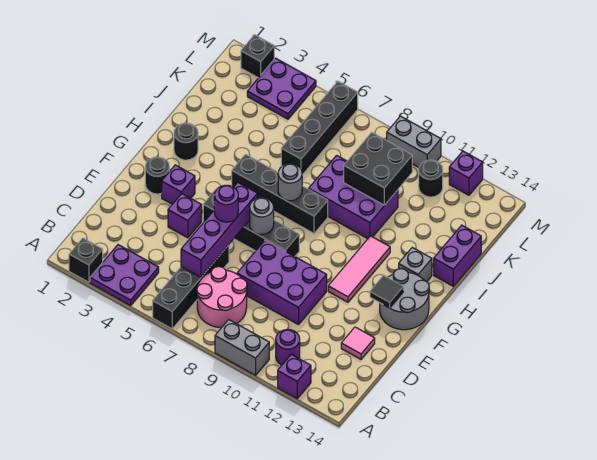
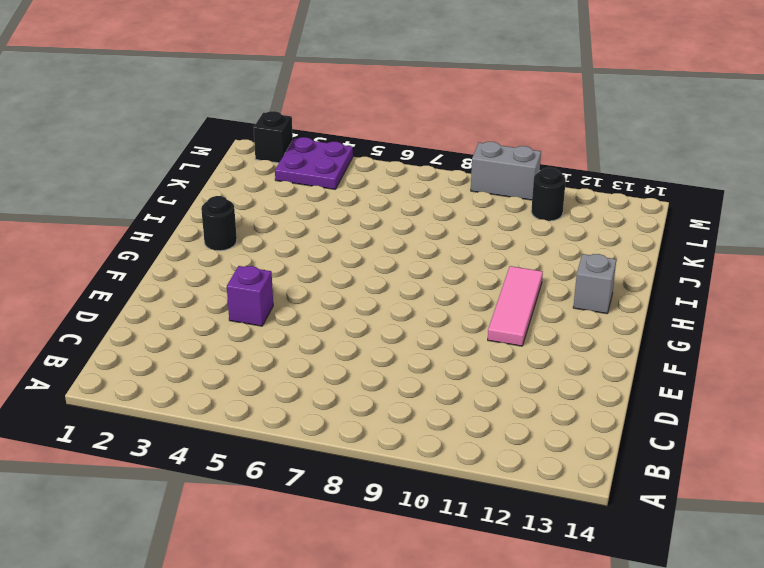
none -> black 1x1 brick [69,238,103,282]
none -> purple 2x2 plate [90,245,159,306]
none -> black 1x4 brick [153,245,229,329]
none -> grey 1x2 brick [215,320,269,375]

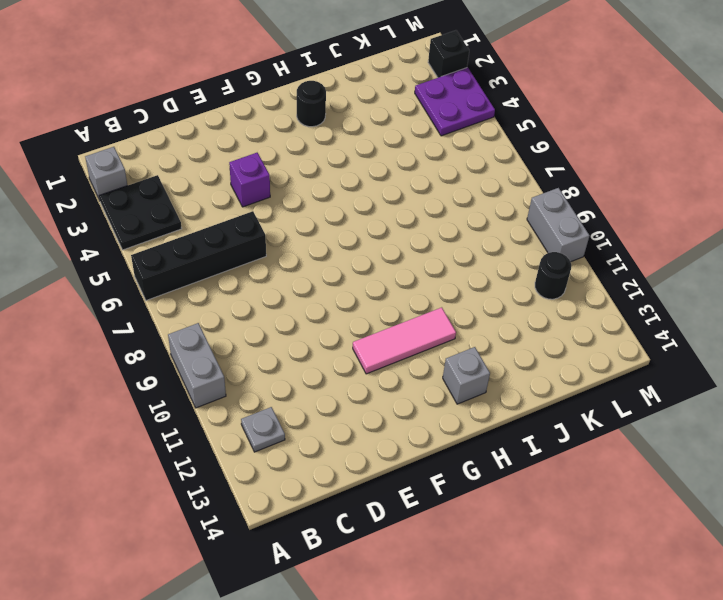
grey 1x1 brick [85,147,127,200] -> black 1x1 brick [69,238,103,282]
black 2x2 plate [99,175,182,250] -> purple 2x2 plate [90,245,159,306]
grey 1x1 plate [241,407,285,452] -> none
none -> purple 1x1 brick [278,354,311,399]
none -> pink 2x2 round brick [197,267,247,328]
none -> purple 1x1 round brick [276,330,300,365]
none -> purple 2x3 brick [237,240,327,325]

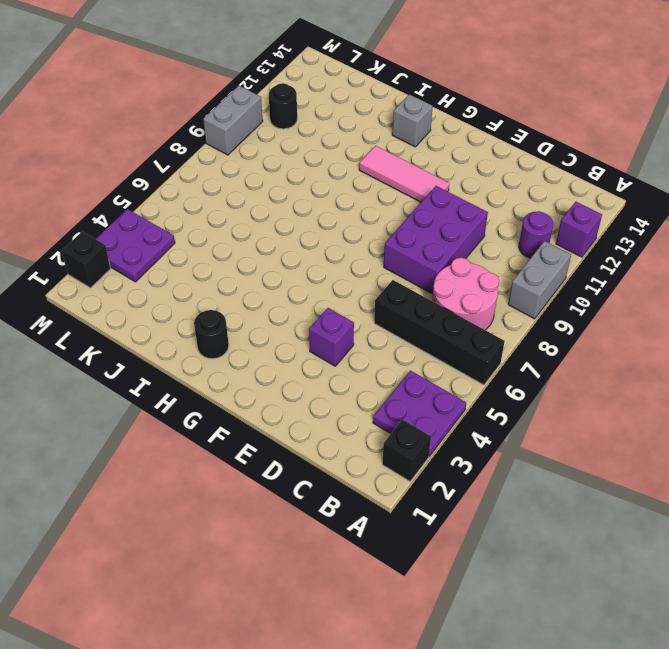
none -> pink 1x1 tile [341,327,375,359]
none -> black 1x1 round brick [145,157,169,194]
none -> purple 1x1 brick [162,165,195,204]
none -> black 1x4 brick [203,188,299,256]

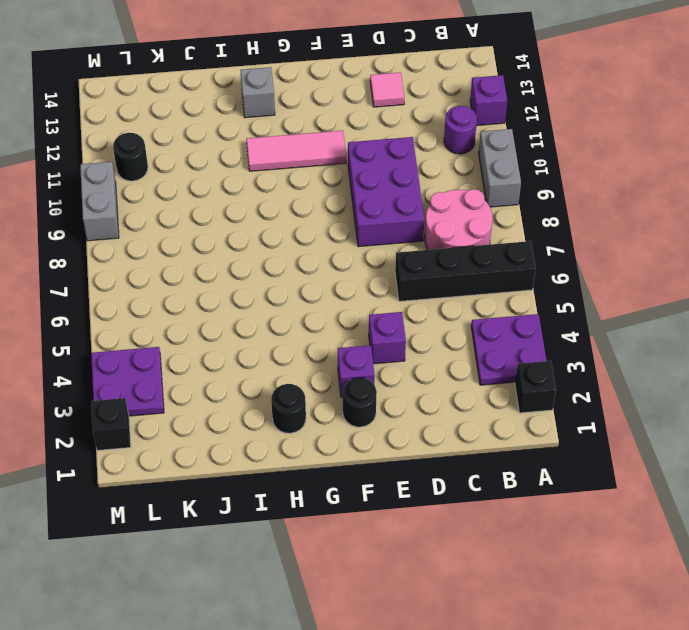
none -> black 1x4 brick [203,188,299,256]
none -> grey 2x2 round brick [380,269,429,330]
none -> black 1x4 brick [232,154,328,233]
none -> purple 2x3 brick [309,155,398,239]

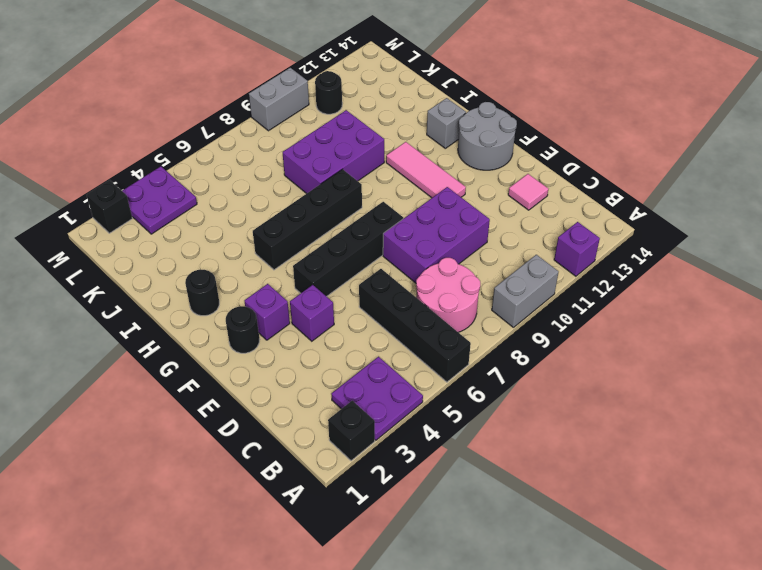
none -> purple 1x1 round brick [276,330,300,365]
none -> purple 1x2 brick [434,225,481,286]
none -> black 1x4 brick [281,81,358,175]
none -> purple 1x1 brick [449,151,483,195]

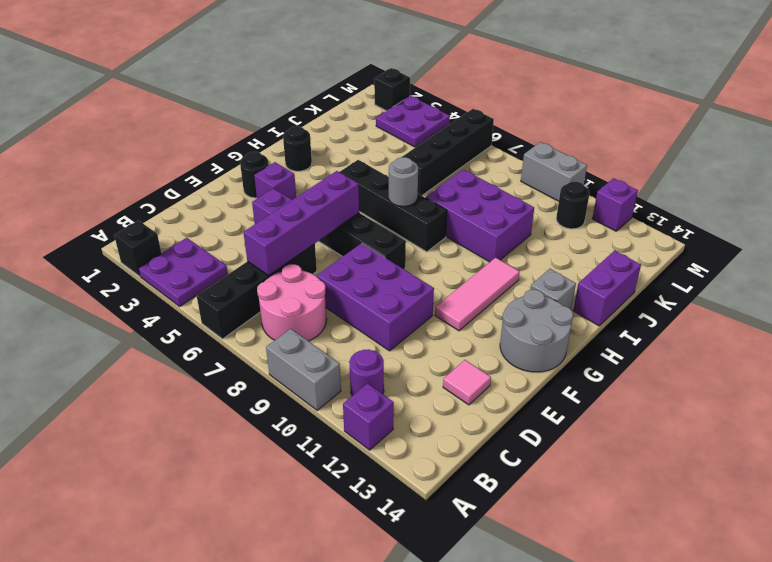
none -> grey 1x1 round brick [250,198,274,235]
none -> black 1x1 tile [370,275,403,308]
none -> black 2x2 brick [344,133,412,205]
none -> purple 1x1 round brick [214,185,238,222]

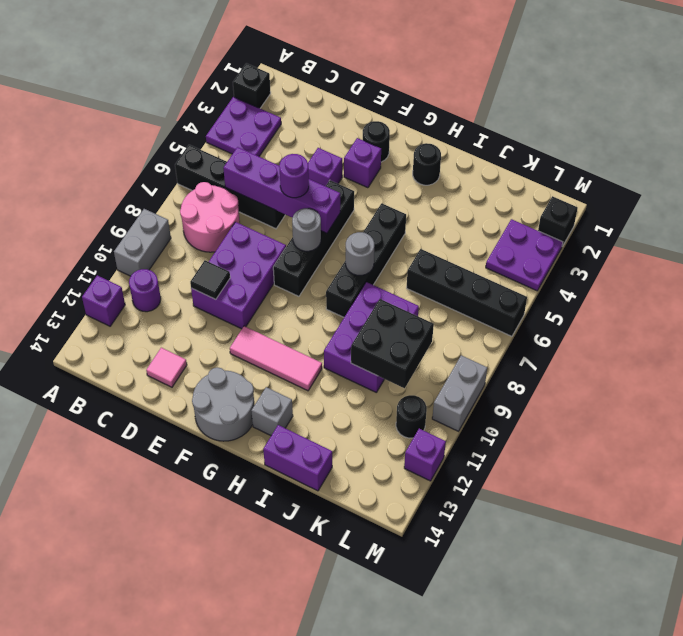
black 1x1 tile [190,260,230,300] -> black 1x1 tile moved to [370,275,403,308]

